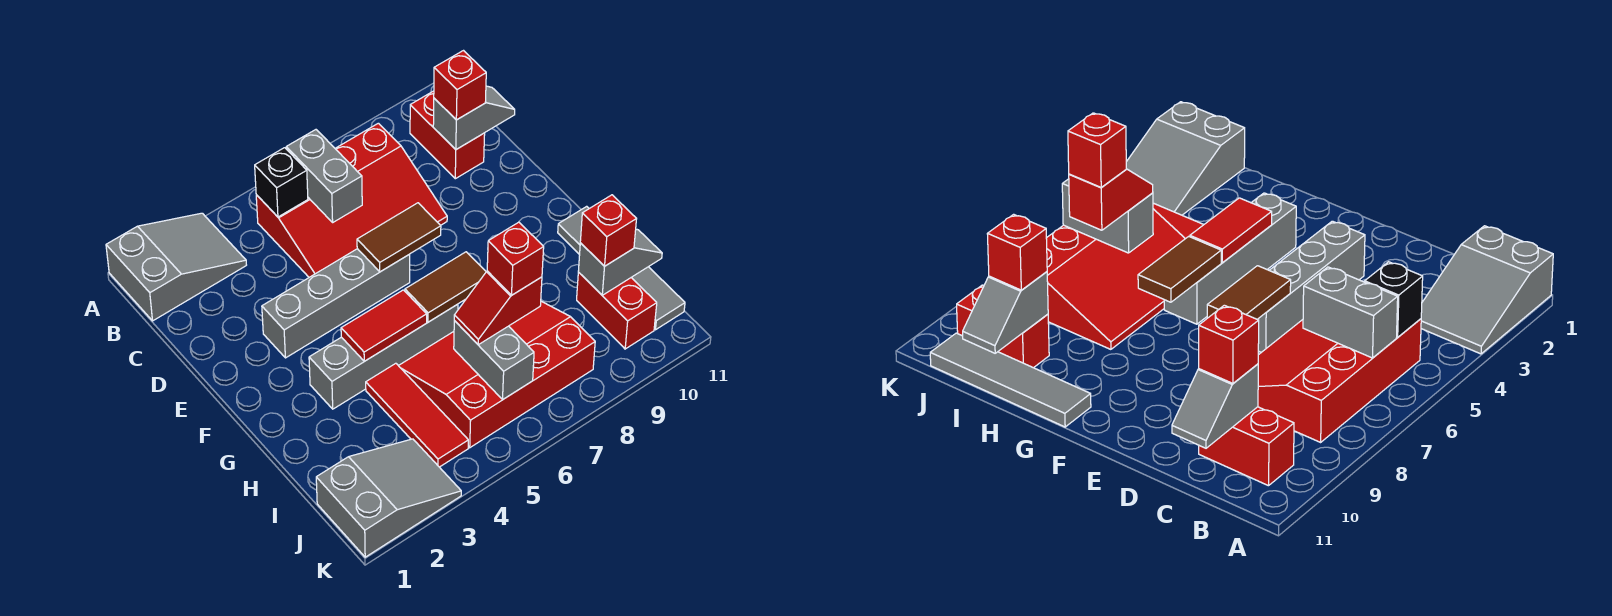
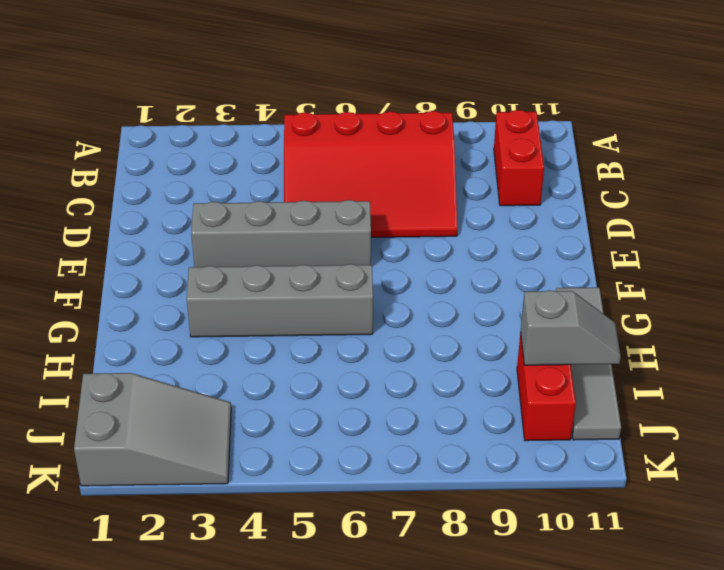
none -> grey 2x3 slope [106,213,246,321]
none -> red 1x3 tile [366,363,468,467]
none -> red 3x4 slope [399,301,595,448]

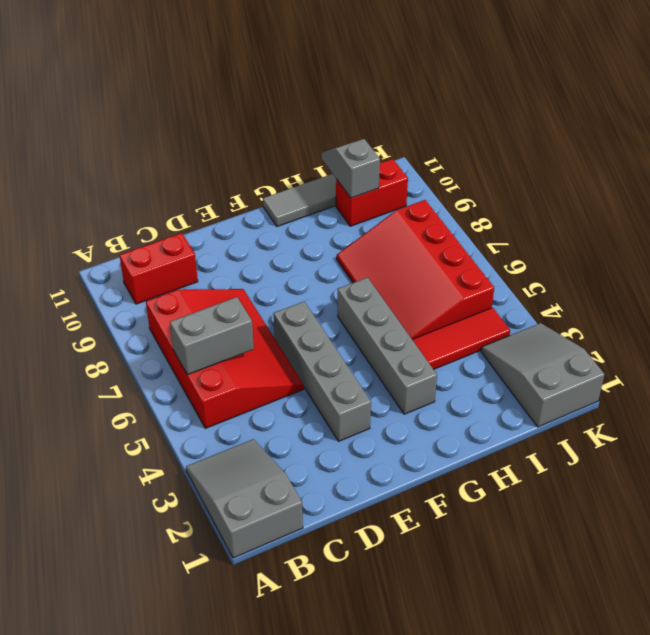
none -> black 1x1 brick [255,148,308,217]
none -> grey 1x2 slope [433,86,515,149]
none -> brown 1x2 tile [357,203,441,272]

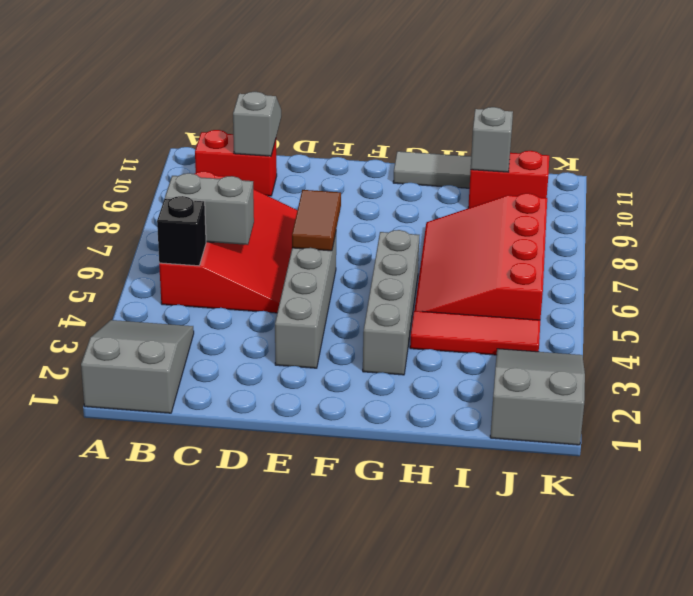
none -> red 1x2 tile [341,290,427,361]
none -> brown 1x2 tile [405,252,486,322]
none -> grey 1x2 brick [454,321,534,399]

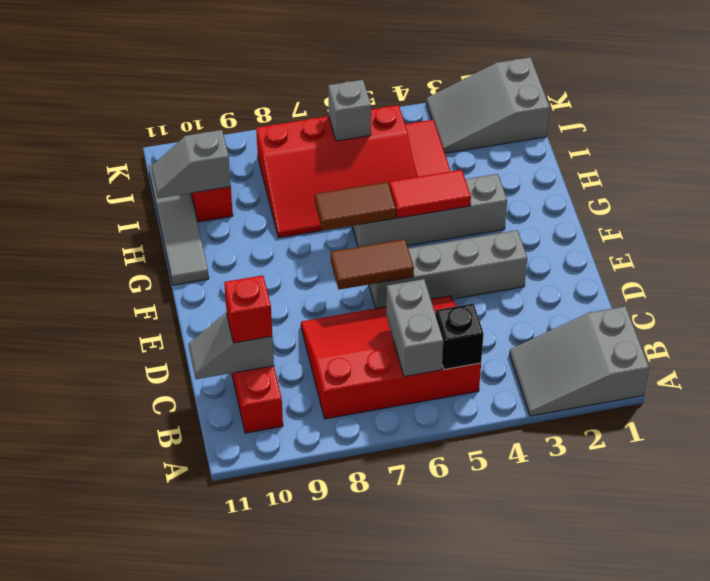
grey 1x1 brick [328,80,371,141] -> grey 1x2 brick [454,321,534,399]
none -> red 1x2 slope [454,271,542,345]
none -> red 1x1 brick [580,195,636,266]
none -> red 1x1 brick [487,222,544,295]

